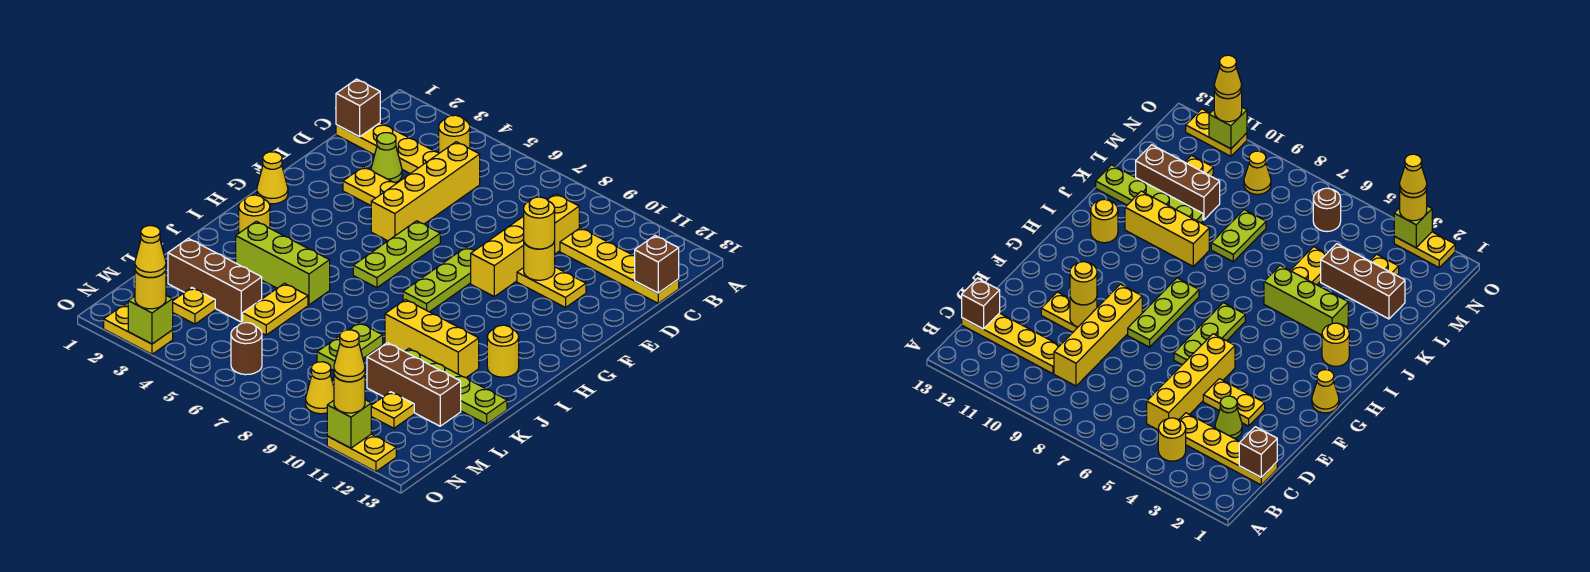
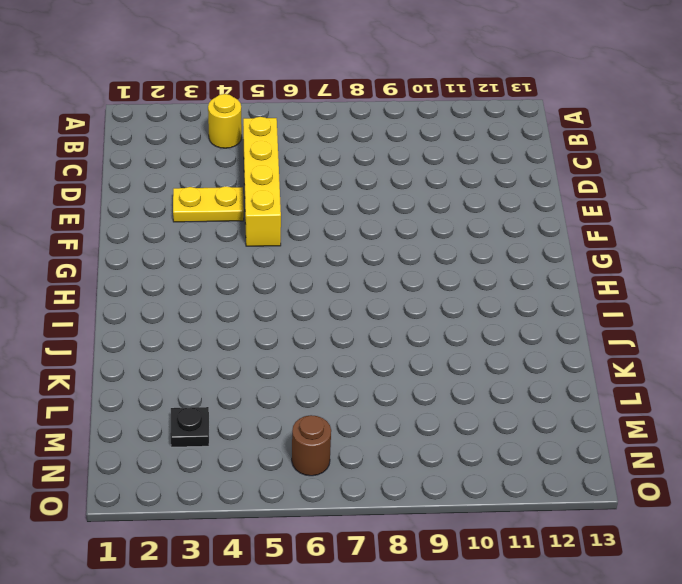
black 1x1 plate [170,407,209,447] -> yellow 1x1 plate [173,288,215,324]
none -> yellow 1x4 plate [336,123,439,174]
none -> yellow 1x4 brick [471,194,579,296]
none -> yellow 1x4 plate [560,228,679,303]
none -> lime 1x1 cone [371,133,402,183]

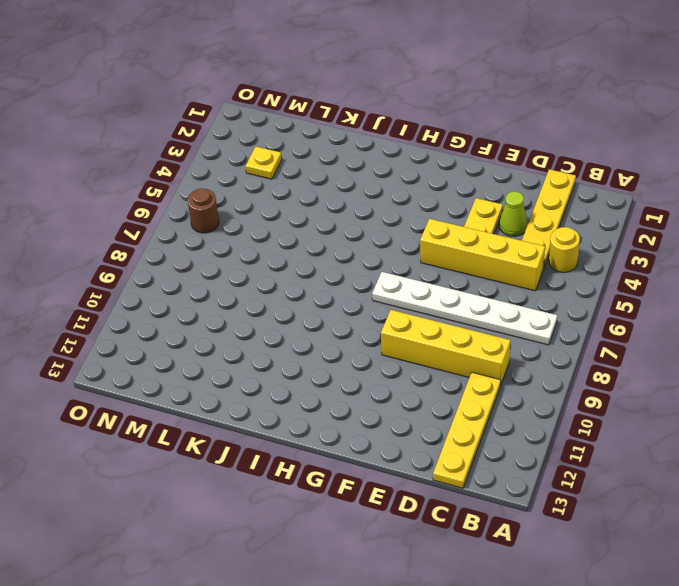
white 1x6 plate [372,272,557,345] -> none
none -> yellow 1x2 plate [517,267,586,308]
none -> lime 1x3 plate [353,221,440,288]
none -> lime 1x3 plate [403,247,475,312]
none -> yellow 1x1 cone [257,152,288,204]

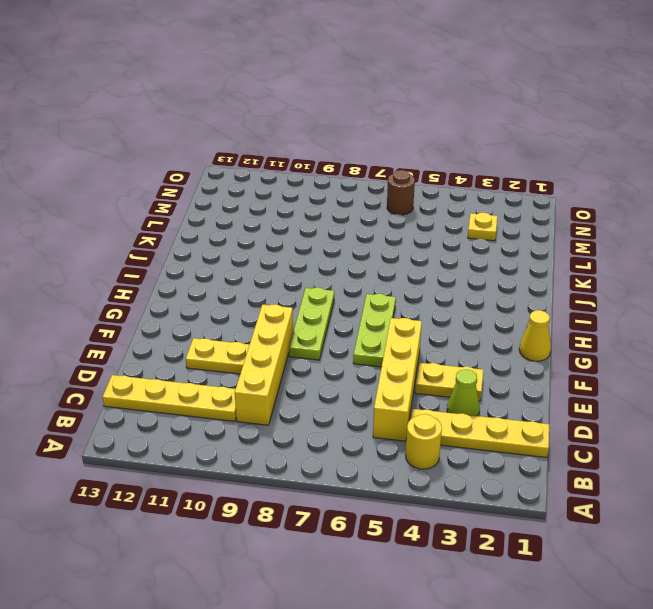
none -> yellow 1x1 round brick [239,195,270,233]
none -> yellow 1x1 round brick [487,325,519,377]
none -> lime 1x3 brick [236,221,330,305]
none -> yellow 1x3 brick [385,300,479,378]

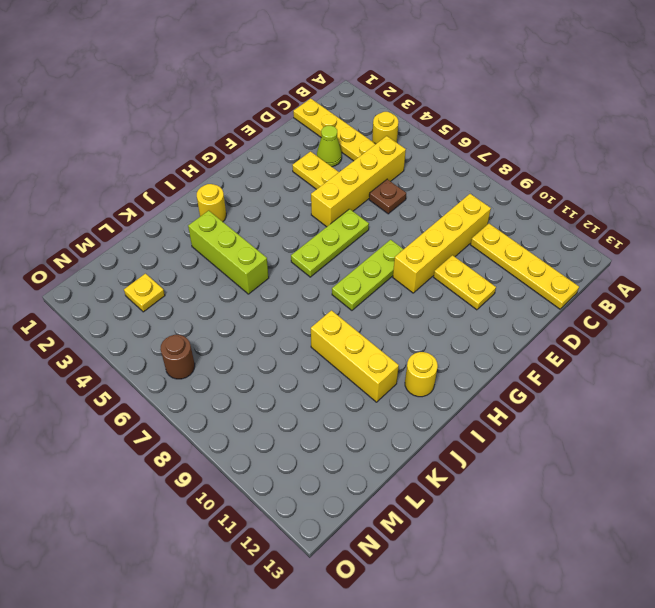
brown 1x1 plate [369,179,406,214] -> none
none -> yellow 1x1 cone [257,152,288,204]
none -> yellow 1x2 plate [243,283,308,335]
none -> lime 1x2 plate [317,323,383,371]
none -> lime 1x4 plate [405,349,507,424]

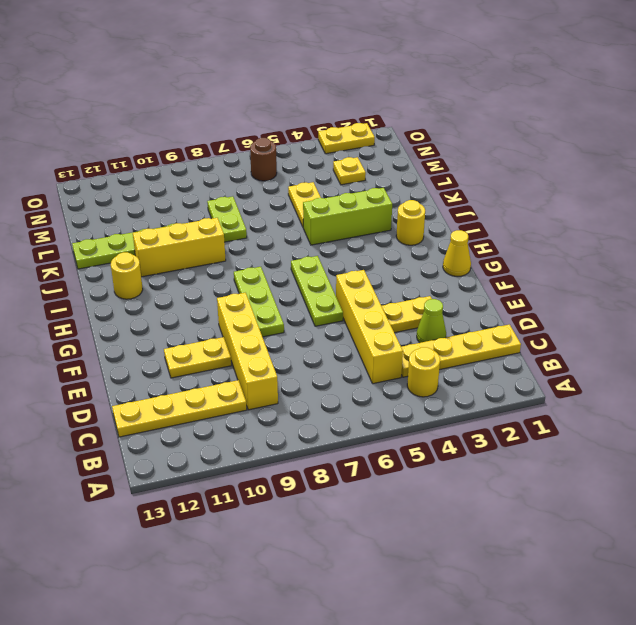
none -> brown 1x3 brick [168,238,262,322]
none -> brown 1x3 brick [367,343,461,426]
none -> yellow 1x1 plate [371,392,414,428]
none -> yellow 1x1 cone [306,362,334,414]

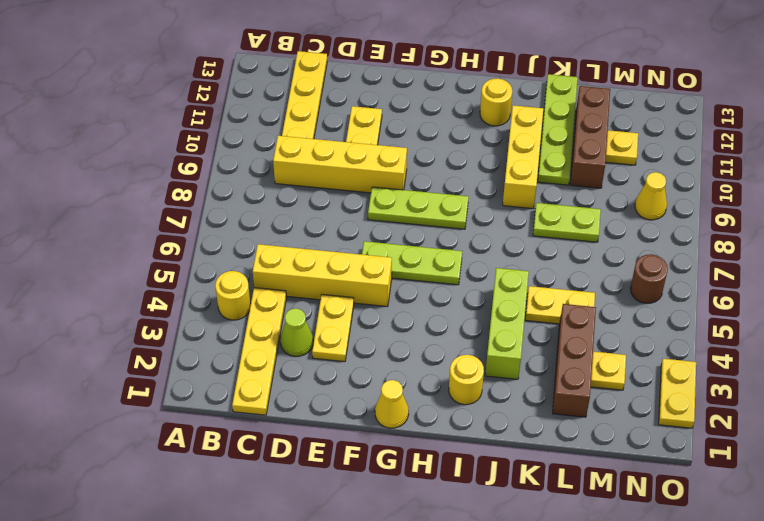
none -> yellow 1x2 plate [327,434,396,472]
none -> brown 1x1 brick [336,79,380,137]
none -> brown 1x1 brick [635,236,679,293]
none -> yellow 1x1 round brick [524,241,555,280]

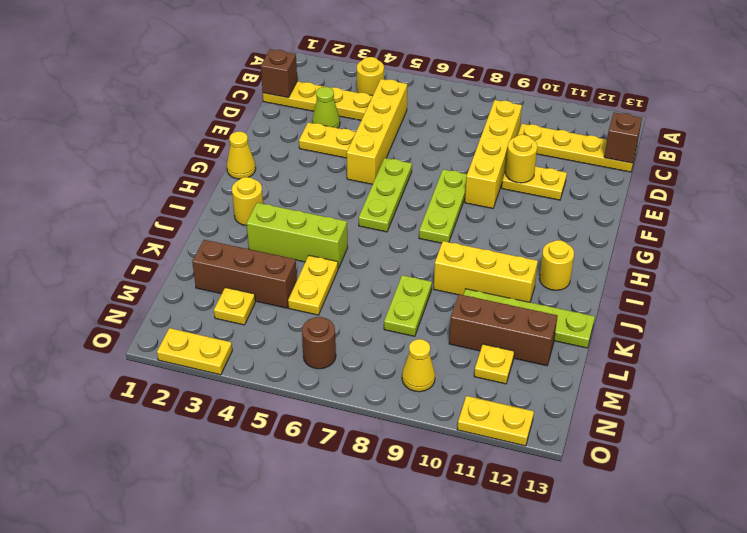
none -> lime 1x1 brick [128,296,173,344]
none -> lime 1x1 brick [327,400,371,448]
none -> yellow 1x1 round brick [524,197,555,249]
none -> yellow 1x1 round brick [135,270,166,309]

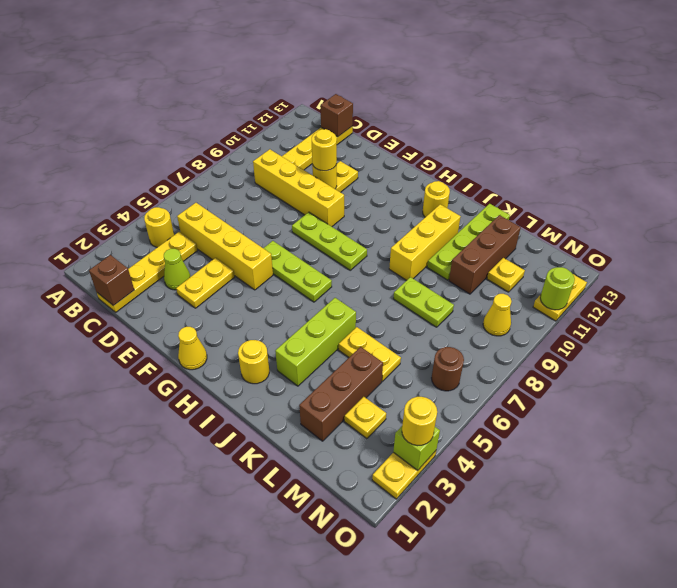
lime 1x1 round brick [540,267,575,310] -> lime 1x1 brick [327,400,371,448]
none -> yellow 1x1 round brick [334,374,365,413]
none -> yellow 1x1 cone [135,226,166,278]
none -> yellow 1x1 cone [334,330,365,382]

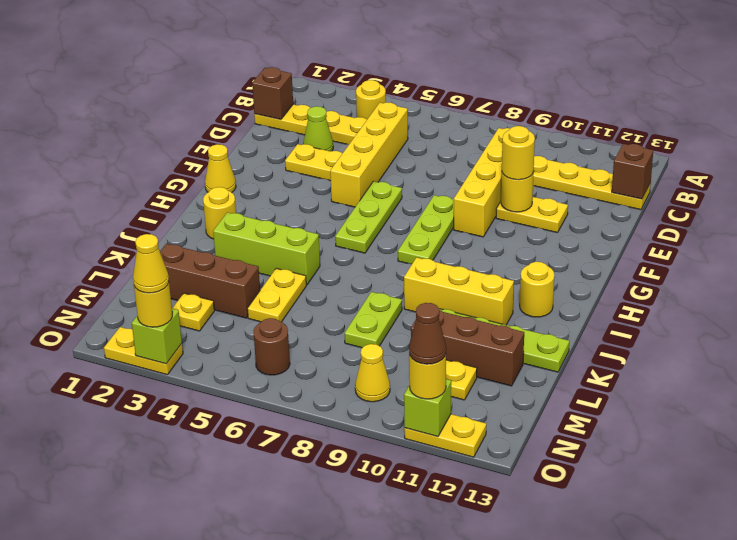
brown 1x1 cone [409,303,446,364] -> yellow 1x1 cone [334,330,365,382]

